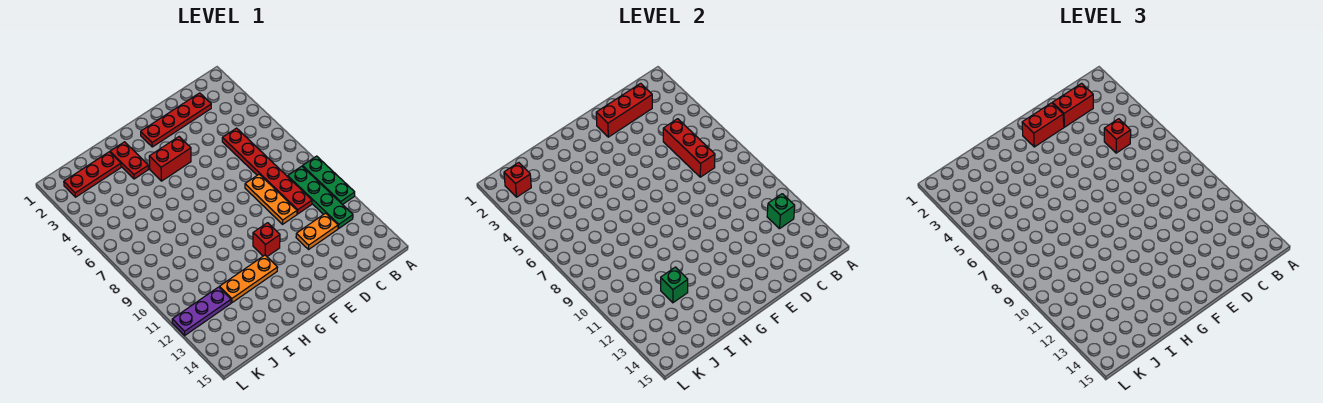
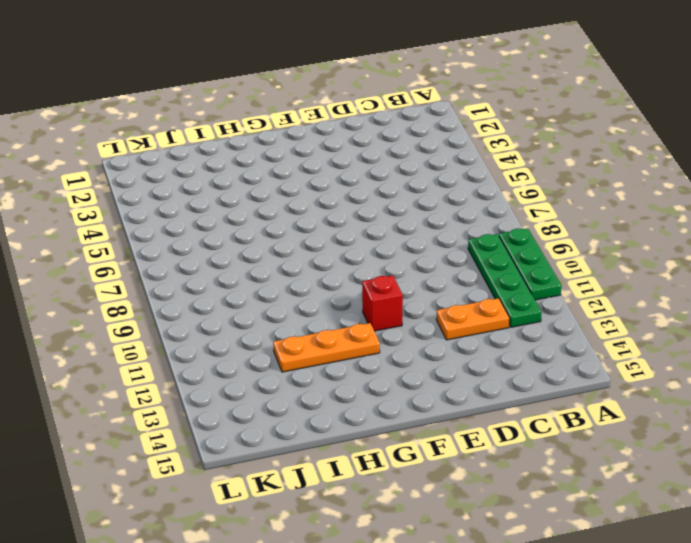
none -> red 1x4 plate [141,93,211,147]
none -> red 1x6 plate [222,128,312,214]
none -> orange 1x3 plate [245,174,297,224]

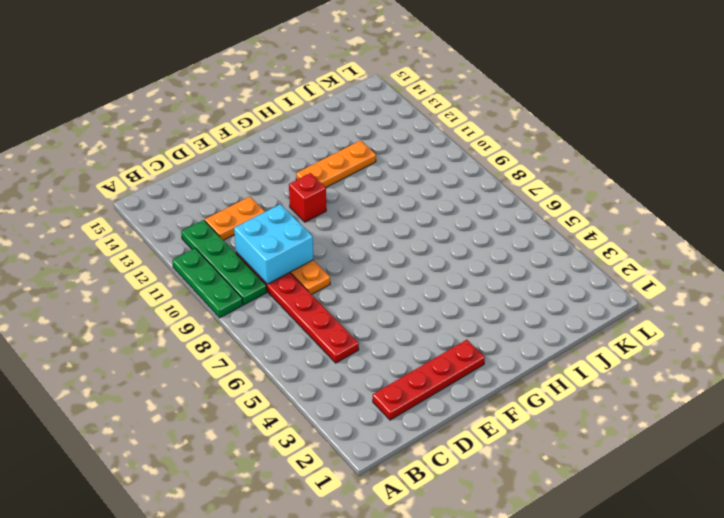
cyan 2x2 brick [234,204,313,284] -> none
none -> red 1x2 brick [149,137,191,181]
none -> red 1x2 plate [110,142,149,179]
none -> red 1x3 plate [64,152,121,197]

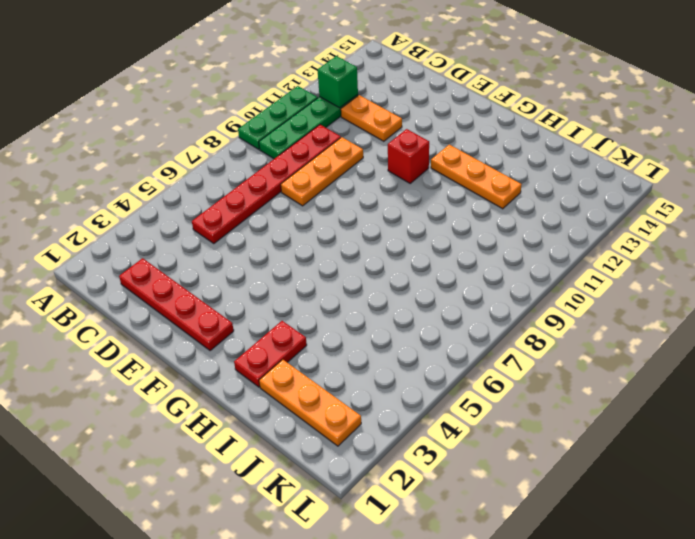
orange 1x3 plate [259,360,361,446] -> red 1x3 plate [64,152,121,197]
none -> red 1x2 brick [149,137,191,181]
none -> purple 1x3 plate [172,287,231,335]
none -> red 1x3 brick [596,83,652,137]

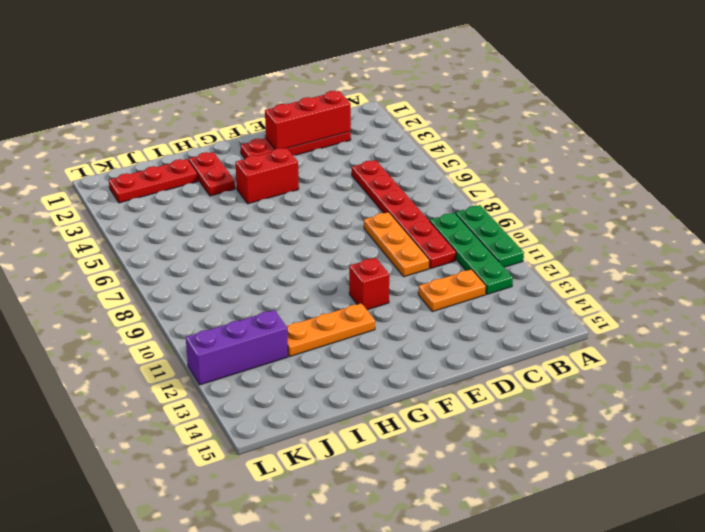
purple 1x3 brick [186,310,288,385] -> purple 1x3 plate [172,287,231,335]
none -> green 1x1 brick [767,194,795,229]
none -> red 1x3 brick [663,119,715,177]
none -> green 1x1 brick [661,267,688,303]

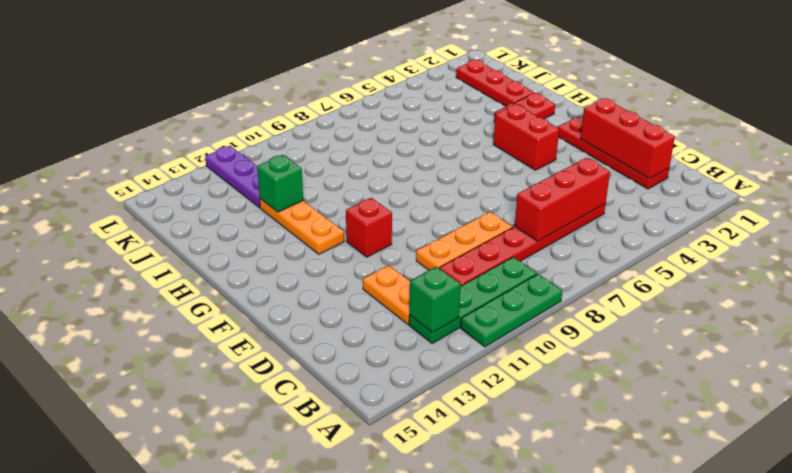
none -> red 1x1 brick [504,163,531,197]
none -> red 1x2 brick [1052,83,1093,127]
none -> red 1x1 brick [1104,119,1131,153]

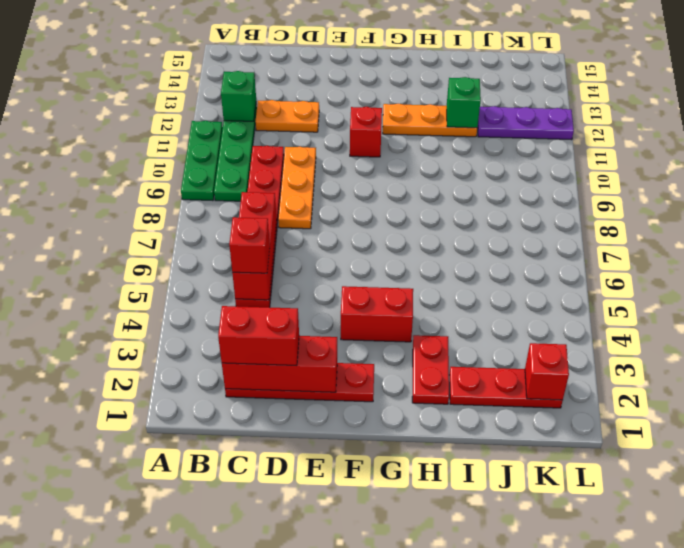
none -> red 1x2 brick [1022,103,1064,147]

